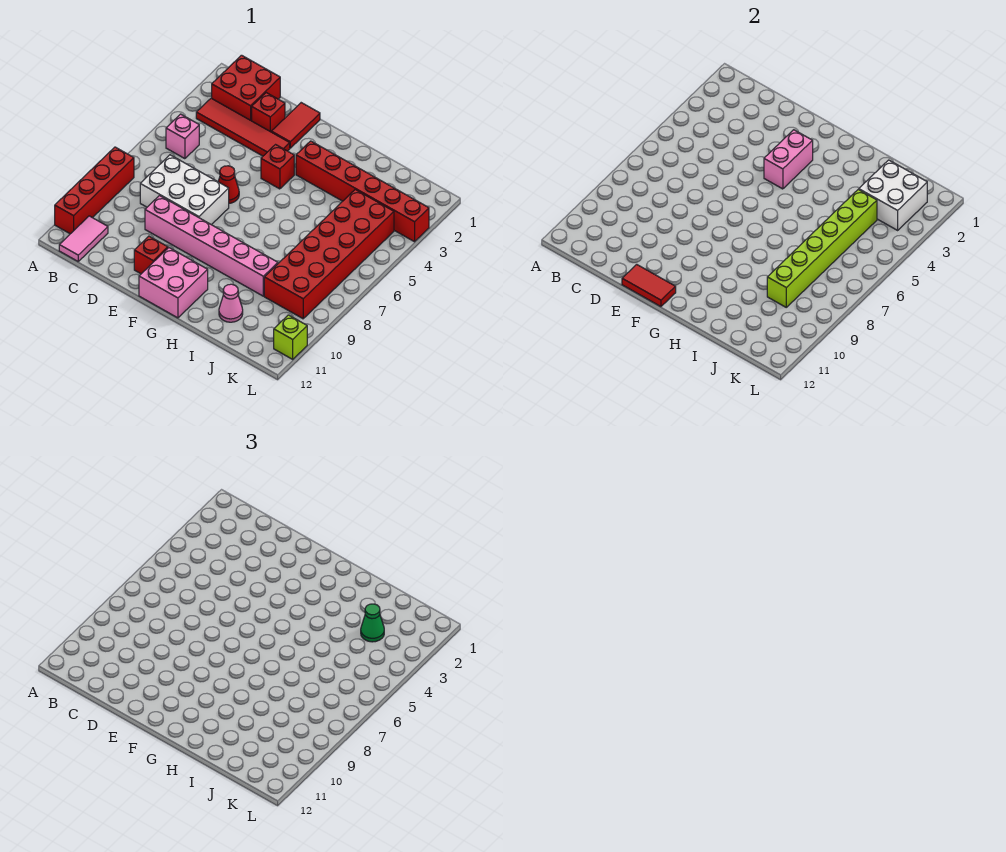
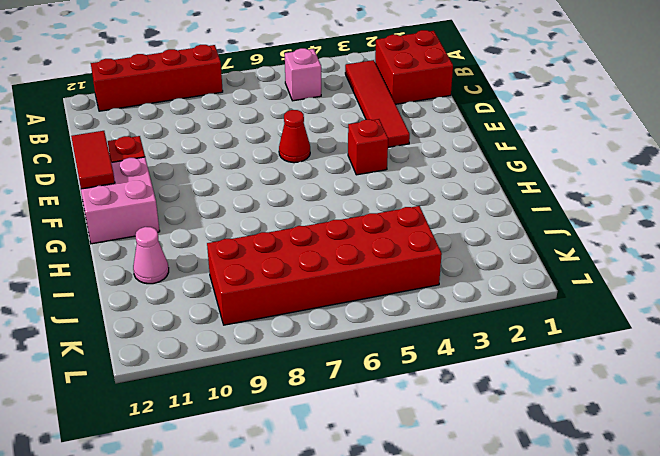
none -> pink 1x2 tile [59,216,108,261]
none -> white 2x3 brick [140,155,229,225]
none -> red 1x1 brick [252,93,285,132]

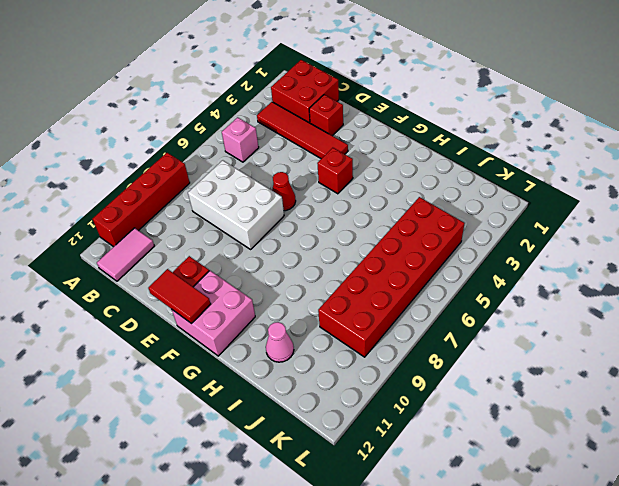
none -> pink 1x6 brick [145,196,278,296]
none -> red 1x2 tile [271,103,320,148]
none -> red 1x6 brick [296,141,429,242]

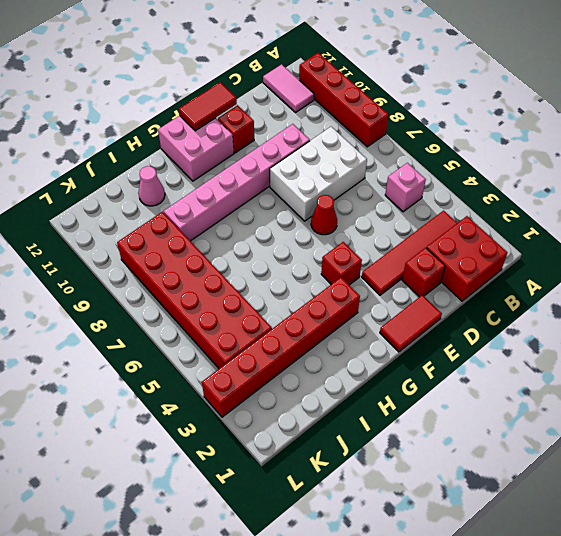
red 1x2 tile [380,295,442,352] -> red 1x2 tile turned to [271,103,320,148]
none -> lime 1x1 brick [274,315,307,359]
none -> pink 1x2 brick [764,130,813,189]
none -> white 2x2 brick [859,160,927,230]

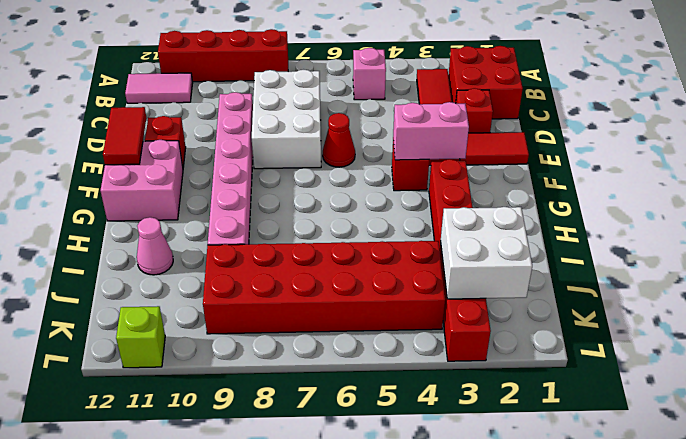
none -> lime 1x6 brick [767,189,877,307]
none -> green 1x1 cone [361,604,384,642]

